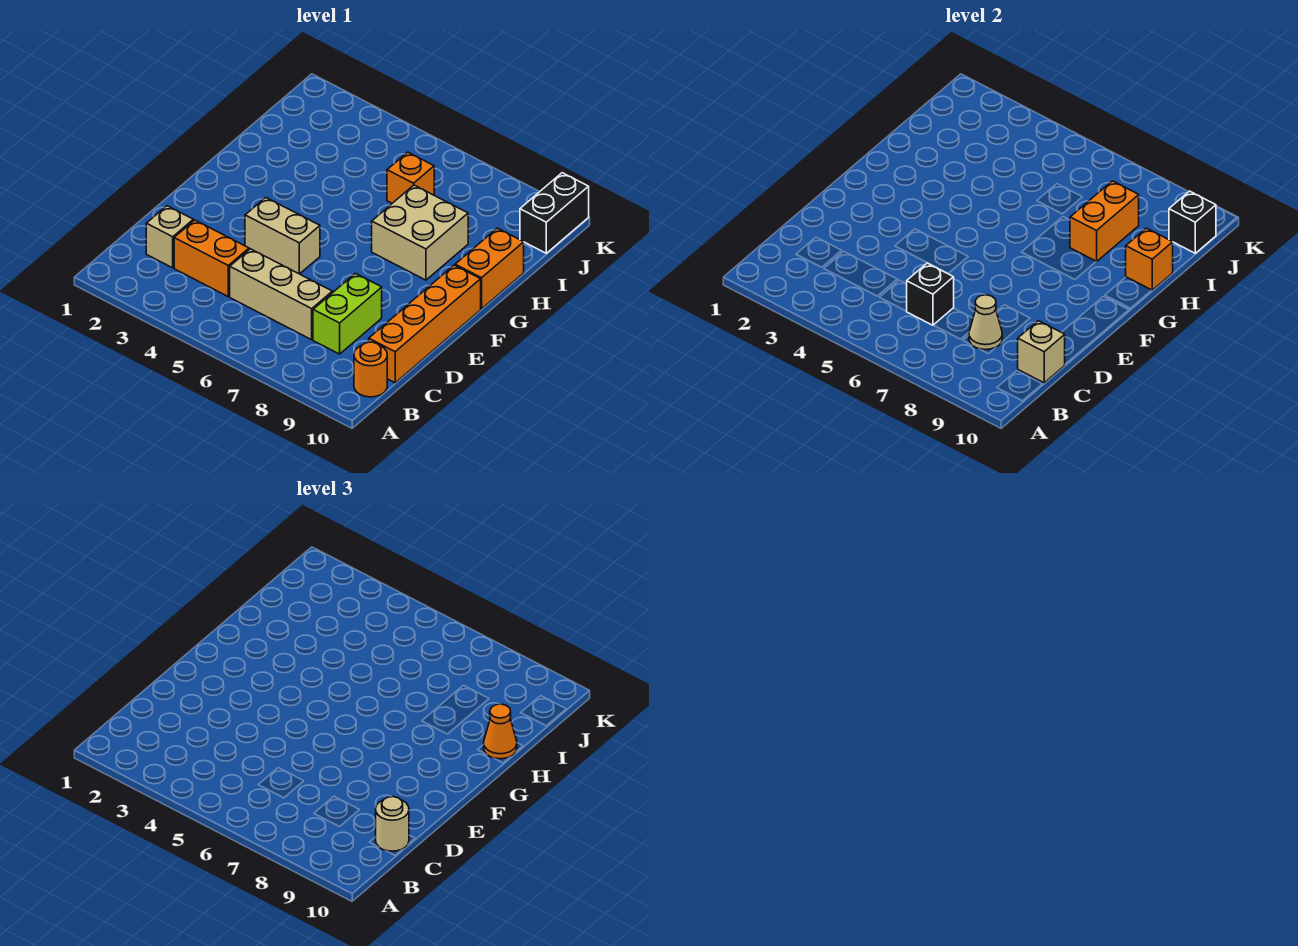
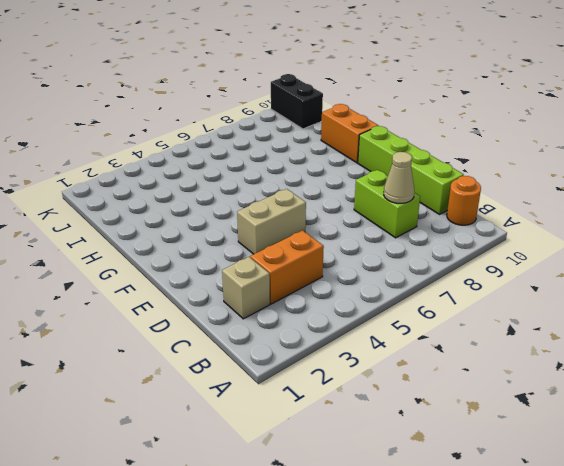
lime 1x4 brick [358,126,464,214] -> orange 1x4 brick [369,265,481,383]
none -> tan 1x3 brick [230,249,332,340]
none -> tan 2x2 brick [372,185,468,280]
none -> orange 1x1 brick [387,152,434,203]

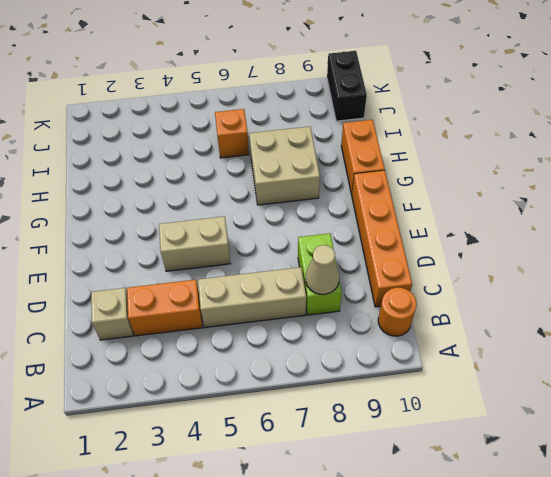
none -> black 1x1 brick [907,263,954,325]
none -> tan 1x1 brick [1018,321,1065,383]
none -> orange 1x2 brick [1070,181,1139,262]

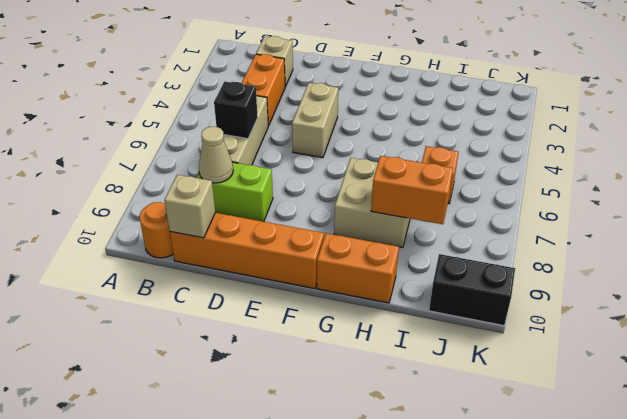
none -> orange 1x1 brick [1126,228,1173,290]
none -> black 1x1 brick [1169,191,1216,253]
none -> tan 1x1 round brick [376,797,409,851]

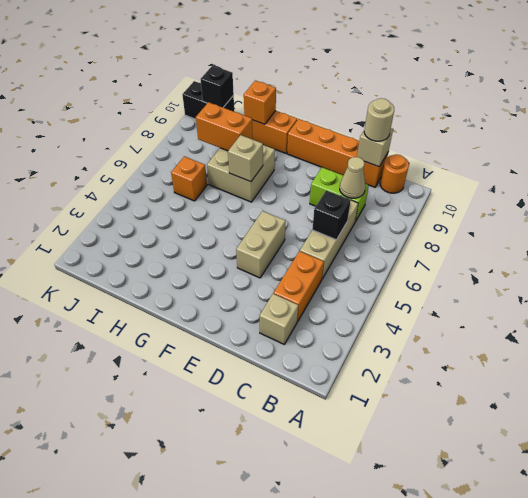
tan 1x1 brick [228,135,263,182] -> none
none -> orange 1x1 cone [484,704,517,759]

